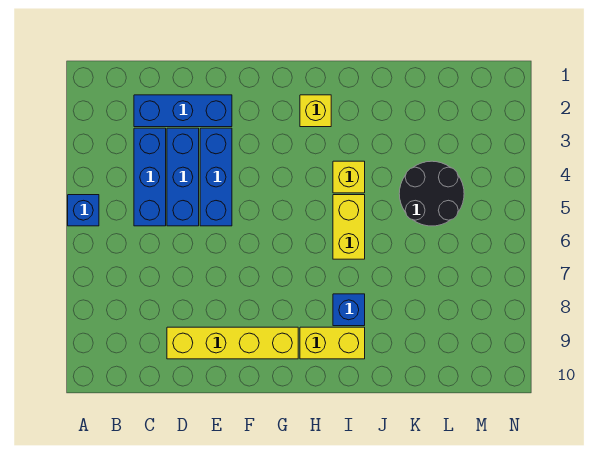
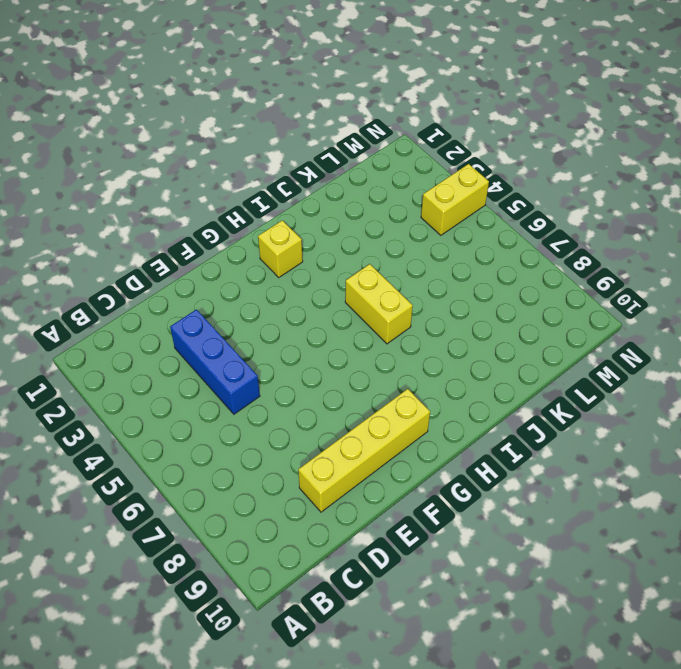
yellow 1x2 brick [421,164,489,235] -> yellow 1x2 brick moved to [300,327,365,359]
none -> blue 1x1 brick [68,195,99,226]
none -> blue 1x3 brick [134,95,232,127]
none -> blue 1x3 brick [134,128,166,226]

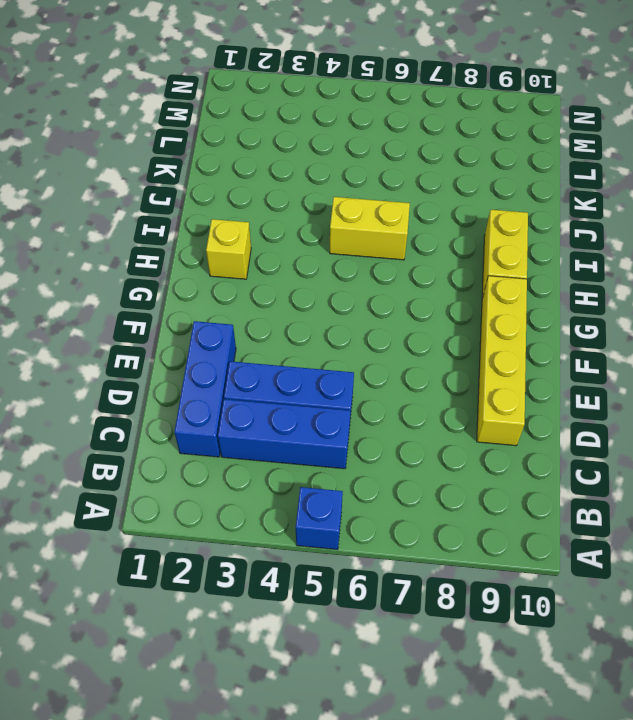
none -> blue 1x3 brick [200,128,232,226]
none -> yellow 1x1 brick [333,161,365,193]
none -> blue 1x1 brick [333,294,365,326]

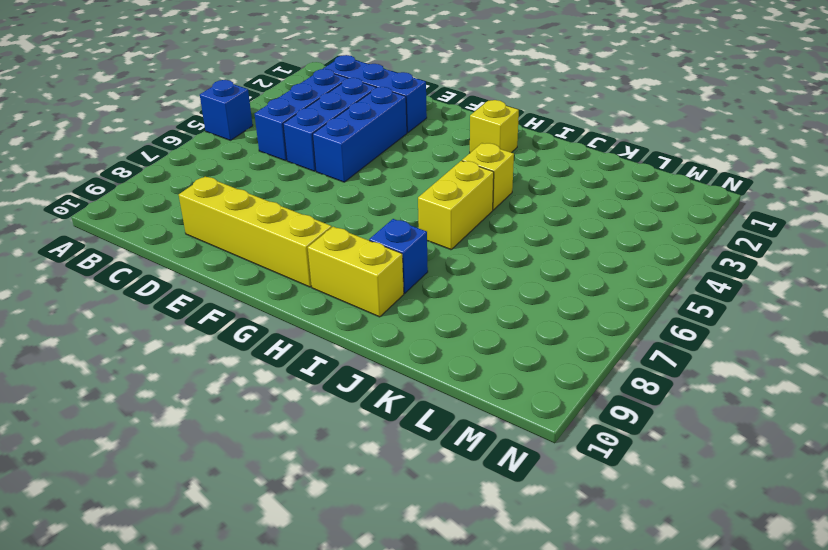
none -> black 2x2 round brick [399,161,464,226]

